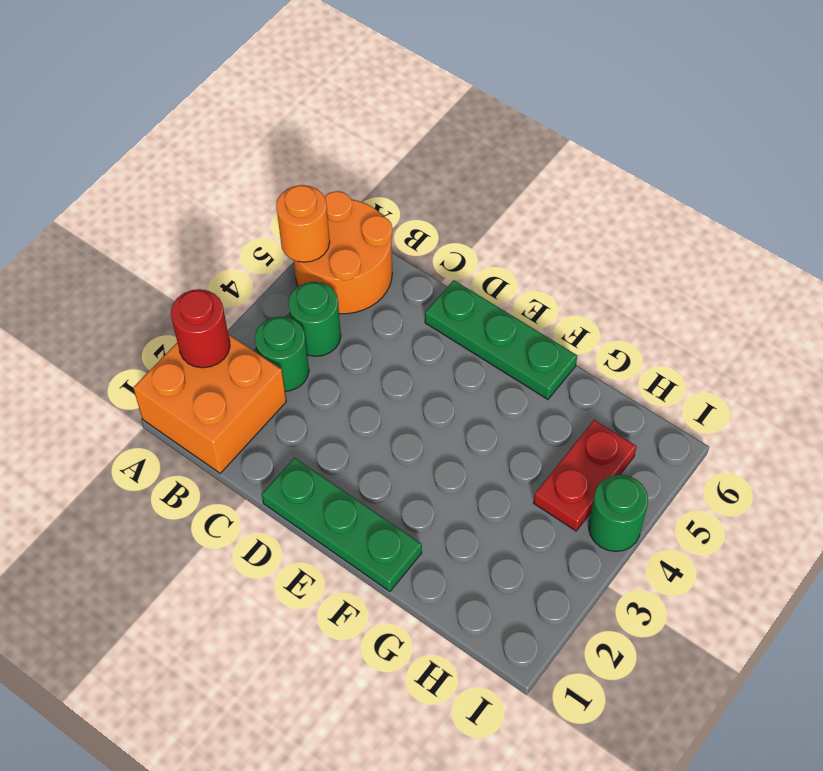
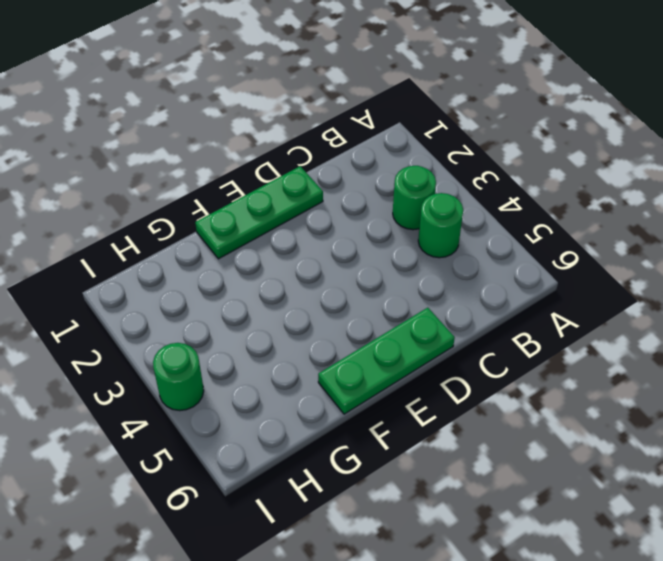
none -> orange 2x2 brick [133,334,286,473]
none -> orange 2x2 round brick [294,191,392,314]

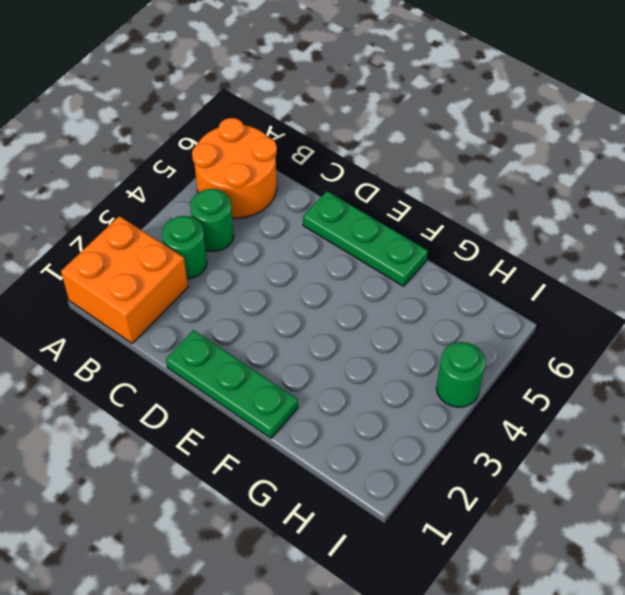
none -> red 1x2 plate [534,420,637,531]
none -> red 1x1 round brick [171,289,230,368]

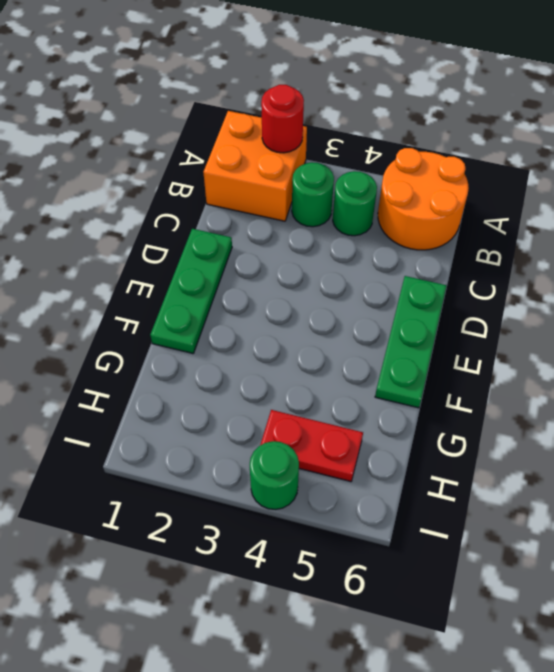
none -> orange 1x1 round brick [276,185,330,262]

